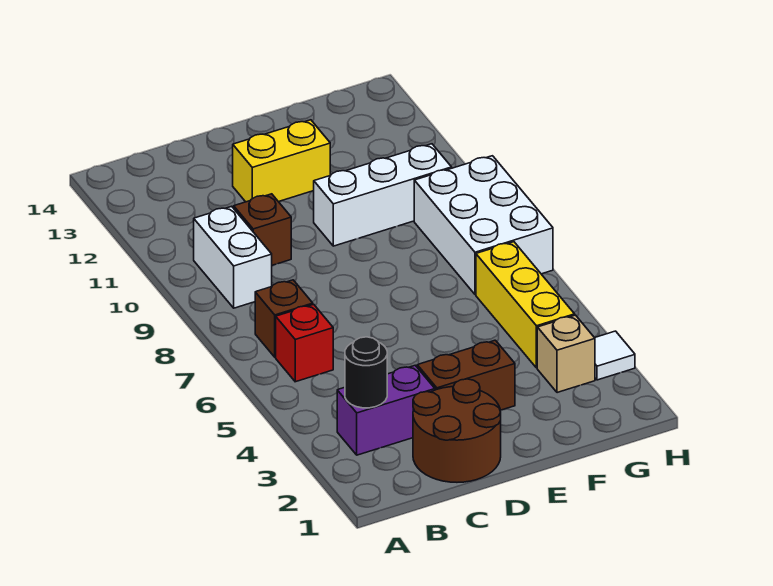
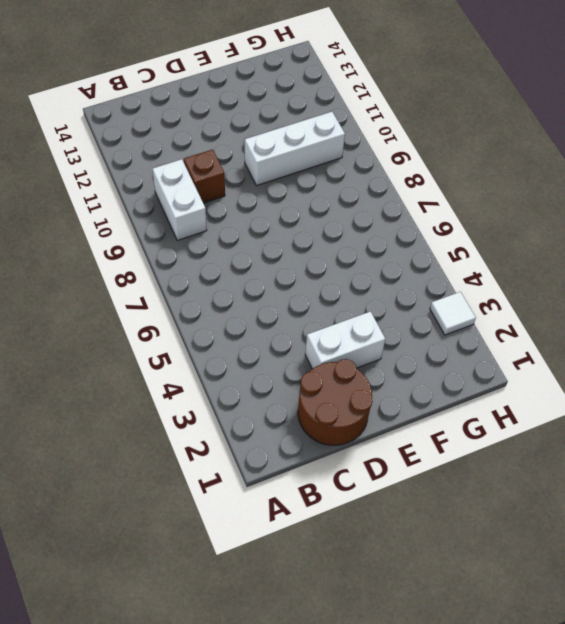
white 1x2 brick [305,312,385,369] -> brown 1x2 brick [417,340,515,410]
none -> purple 1x2 brick [337,365,435,455]
none -> red 1x1 brick [276,304,333,382]
none -> brown 1x1 brick [255,280,313,357]

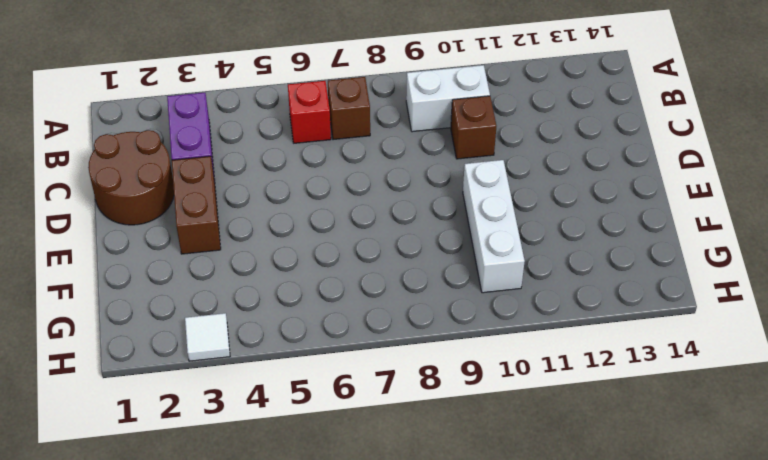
none -> yellow 1x2 brick [233,120,330,202]
none -> tan 1x1 brick [537,315,595,393]
none -> yellow 1x3 brick [476,242,575,368]

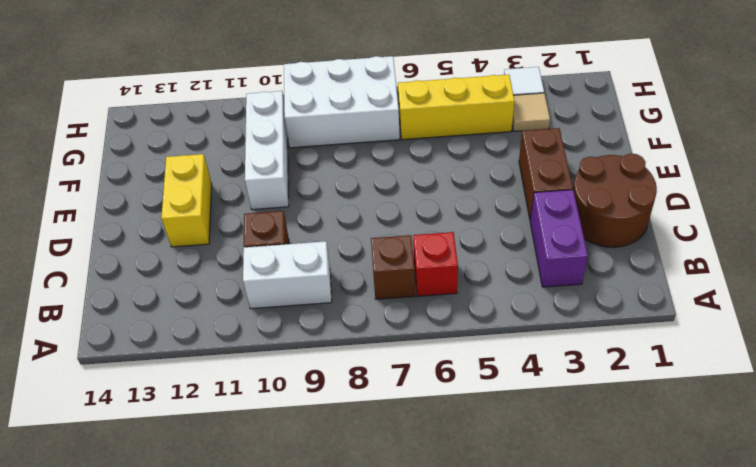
tan 1x1 tile [512,93,550,131] -> tan 1x1 brick [537,315,595,393]
none -> black 1x1 round brick [345,337,387,408]

